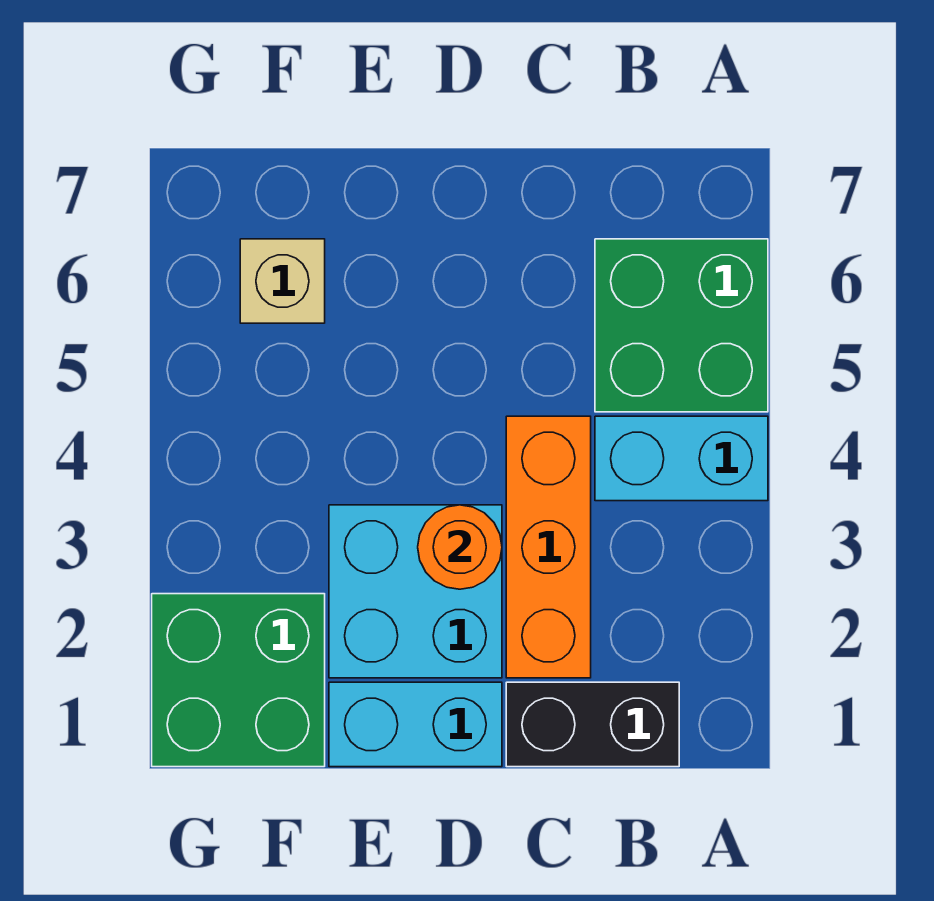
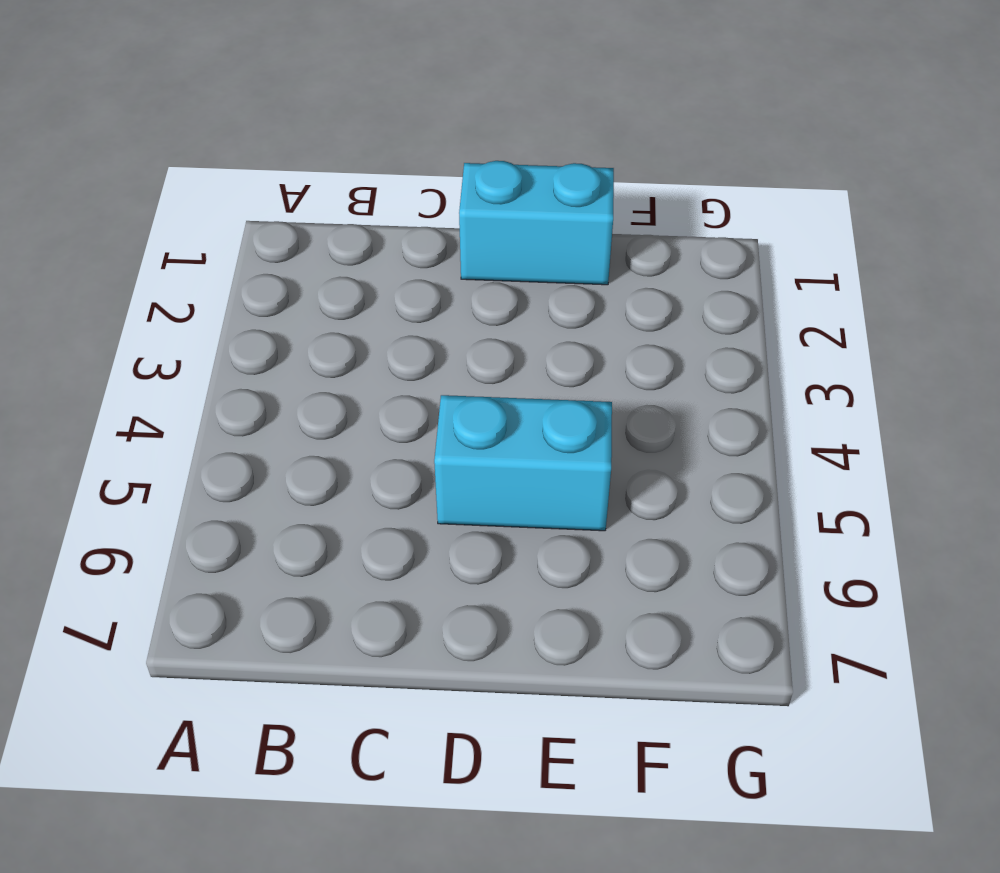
cyan 1x2 brick [434,395,612,531] -> cyan 1x2 brick moved to [595,416,768,501]
none -> green 2x2 brick [595,239,768,412]
none -> black 1x2 brick [506,682,679,767]

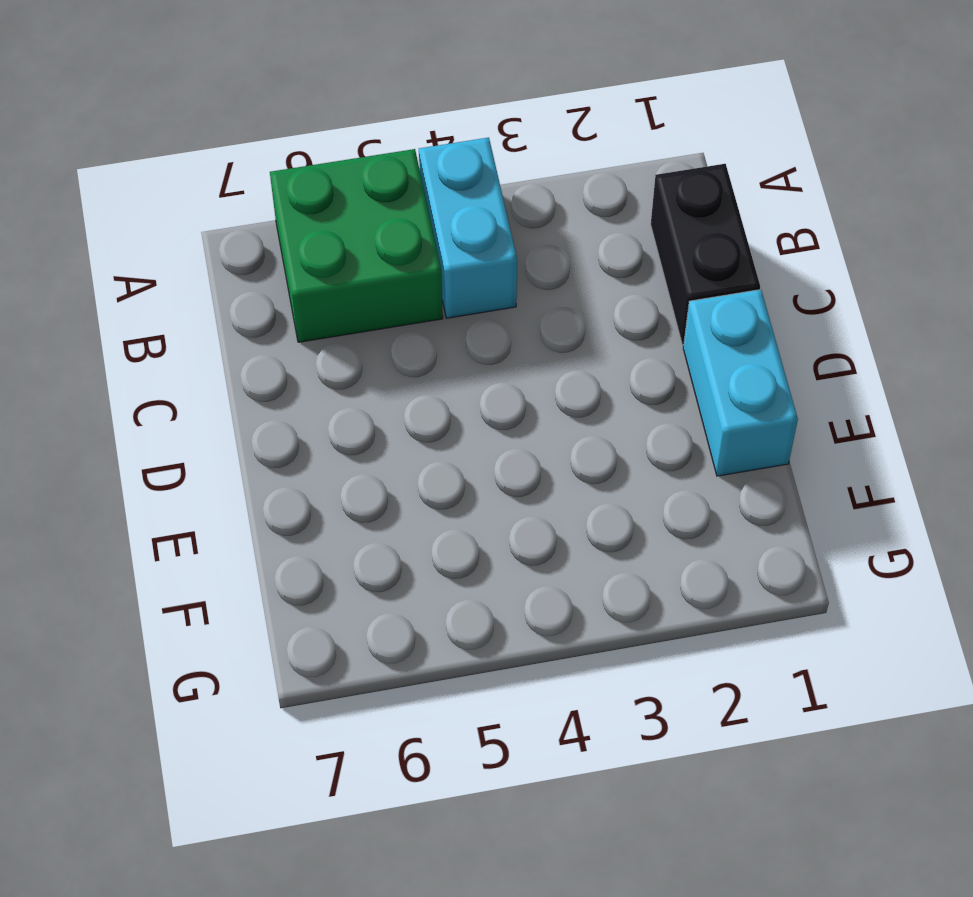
none -> orange 1x3 brick [506,416,591,678]
none -> cyan 2x2 brick [329,505,502,678]

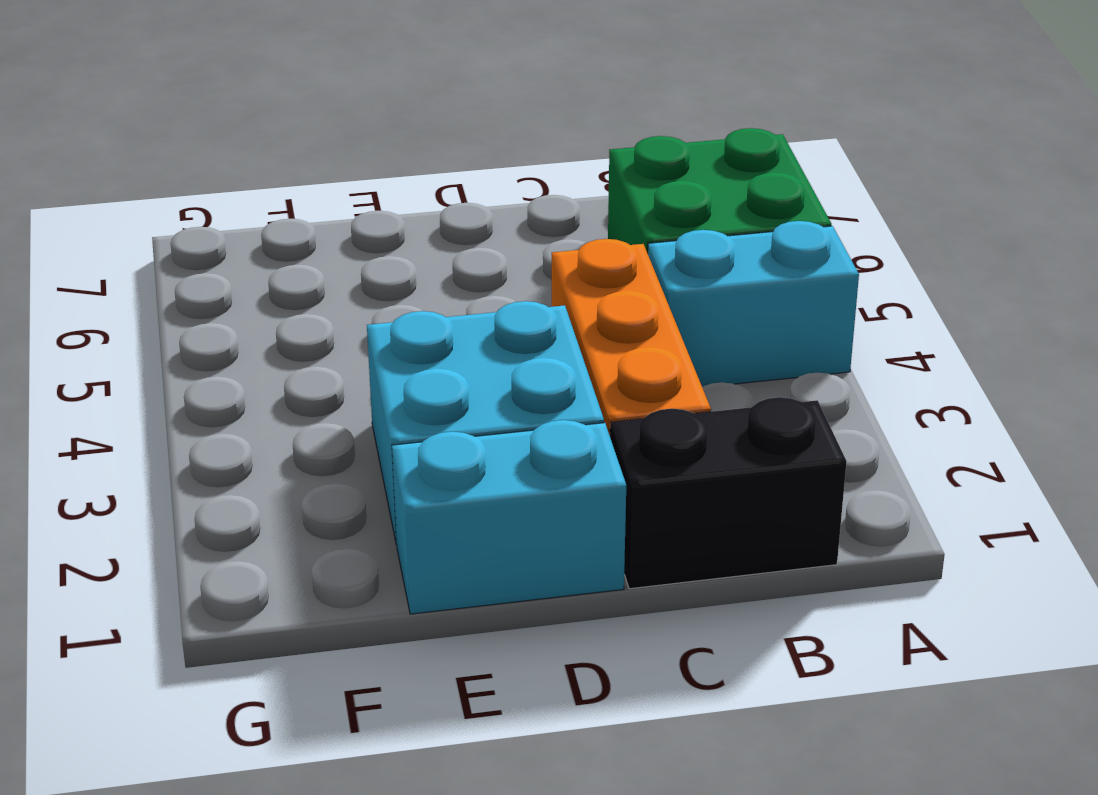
none -> green 2x2 brick [152,594,325,767]
none -> tan 1x1 brick [240,239,325,323]

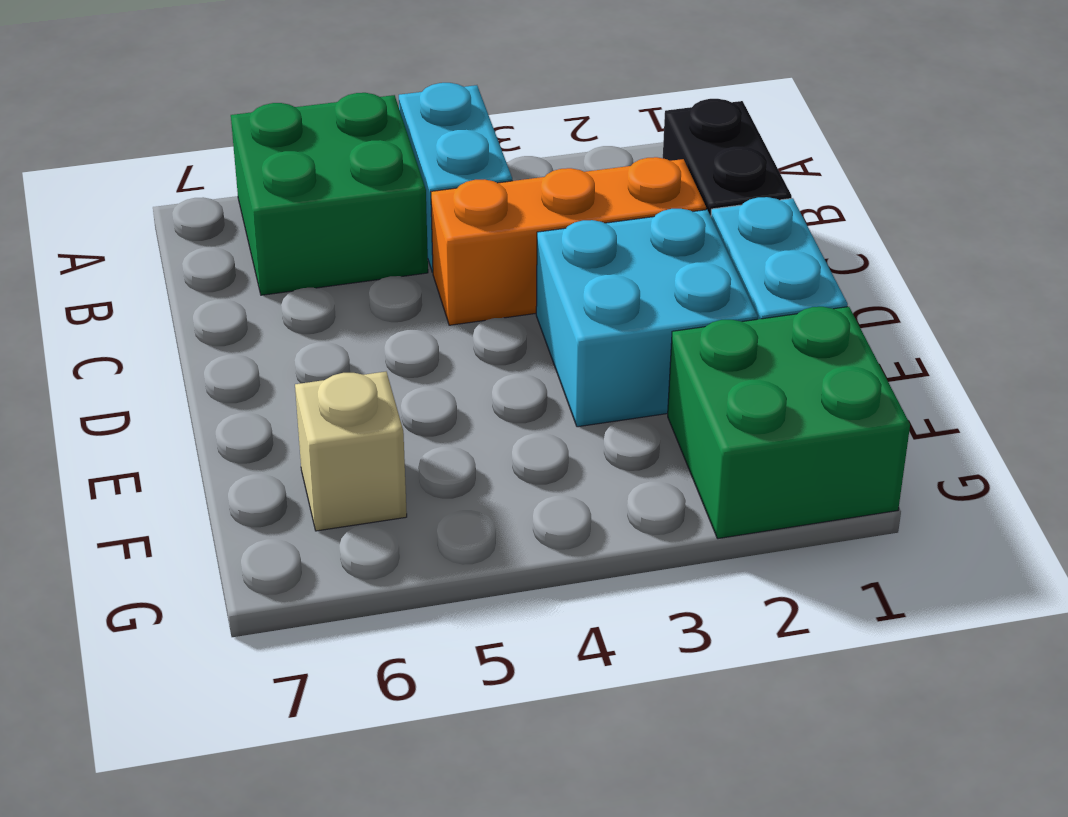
none -> orange 1x1 round brick [418,505,502,589]

